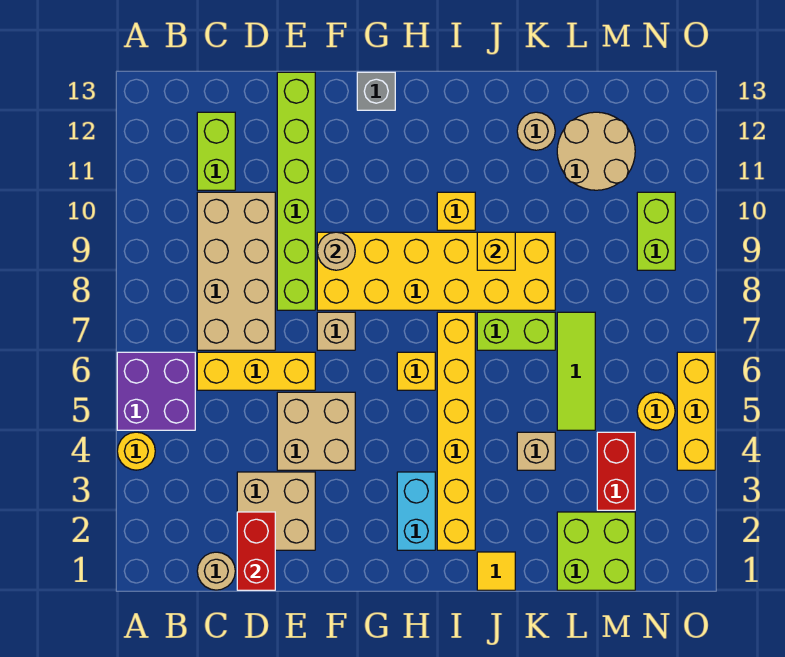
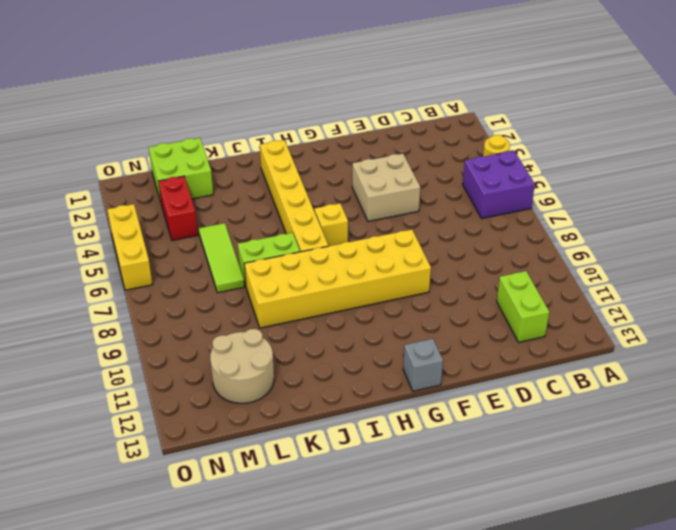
none -> tan 1x1 round brick [197,552,235,590]
none -> yellow 1x3 brick [197,352,315,390]
none -> tan 2x4 brick [197,192,275,350]
none -> tan 2x2 brick [237,472,315,550]

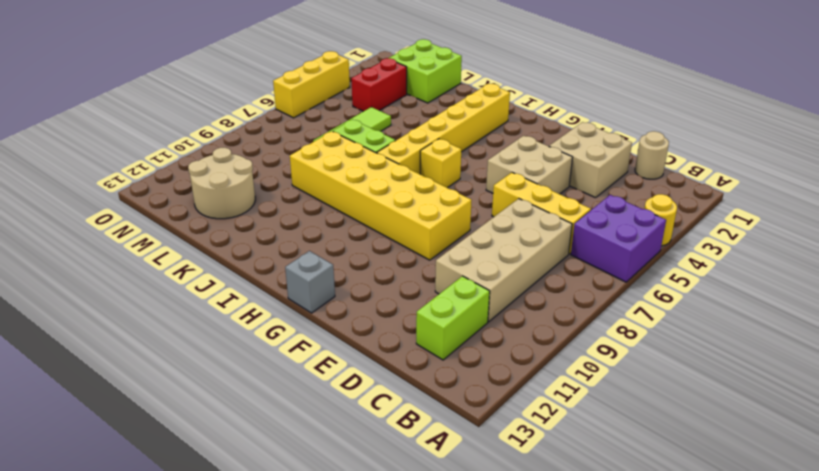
none -> lime 1x6 brick [277,72,315,310]
none -> tan 1x1 brick [317,312,355,350]
none -> cyan 1x2 brick [397,472,435,550]
none -> yellow 1x1 brick [437,192,475,230]

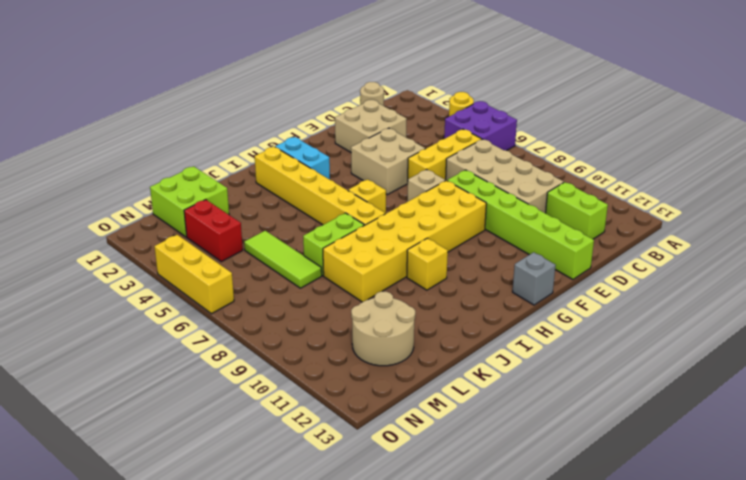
none -> yellow 1x1 tile [477,552,515,590]
none -> tan 1x1 brick [517,432,555,470]
none -> tan 1x1 round brick [517,112,555,150]
none -> yellow 1x1 round brick [637,392,675,430]

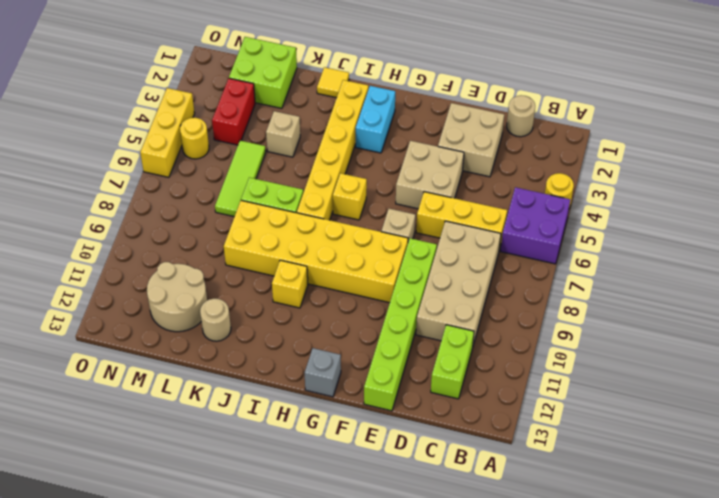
none -> lime 1x2 brick [637,192,675,270]
none -> red 1x2 brick [237,512,275,590]
none -> tan 1x1 round brick [317,232,355,270]
none -> yellow 1x1 brick [477,232,515,270]

